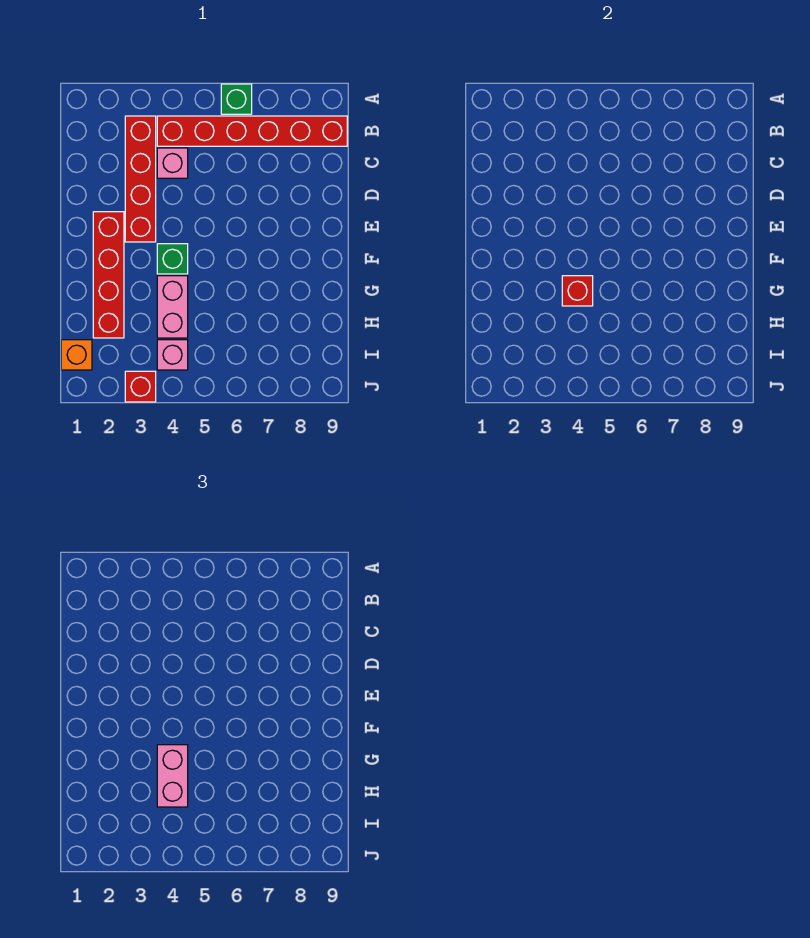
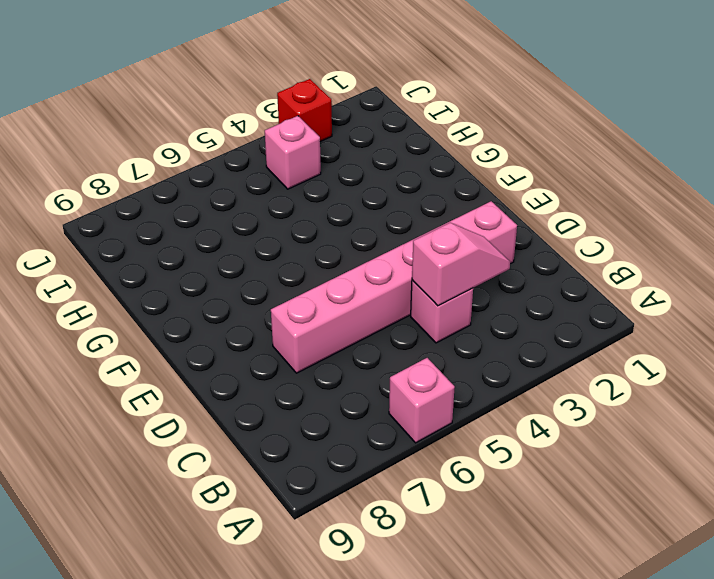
pink 1x1 brick [389,358,455,443] -> green 1x1 brick [221,84,252,114]
pink 1x2 slope [412,223,510,306] -> none
pink 1x6 brick [271,201,517,373] -> red 1x4 brick [125,116,156,242]
none -> red 1x6 brick [157,116,347,146]
none -> red 1x4 brick [93,212,124,338]
none -> green 1x1 brick [157,244,188,274]

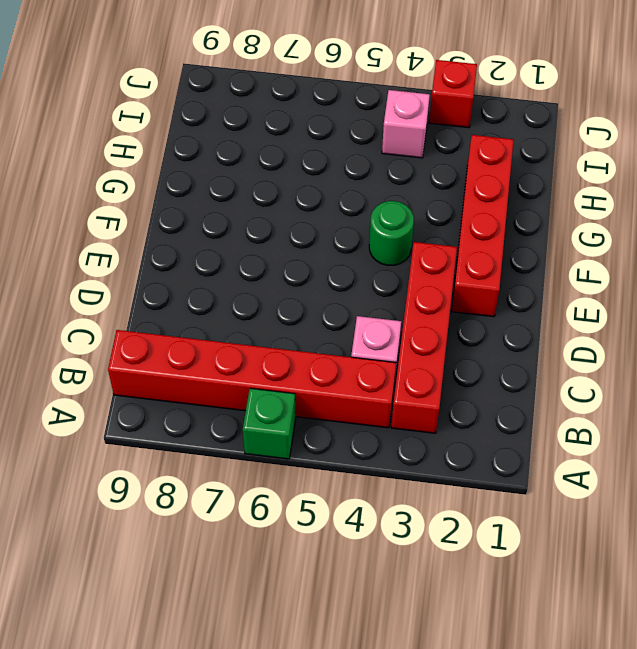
green 1x1 round brick [369,201,414,265] -> green 1x1 brick [157,244,188,274]
none -> pink 1x2 brick [157,276,188,338]
none -> orange 1x1 brick [61,340,92,370]
none -> red 1x1 brick [562,276,593,306]

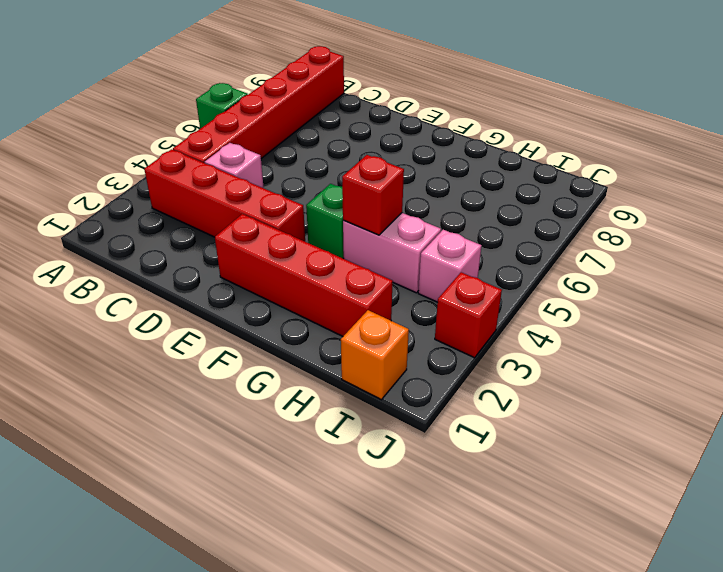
none -> pink 1x2 brick [157,745,188,807]

